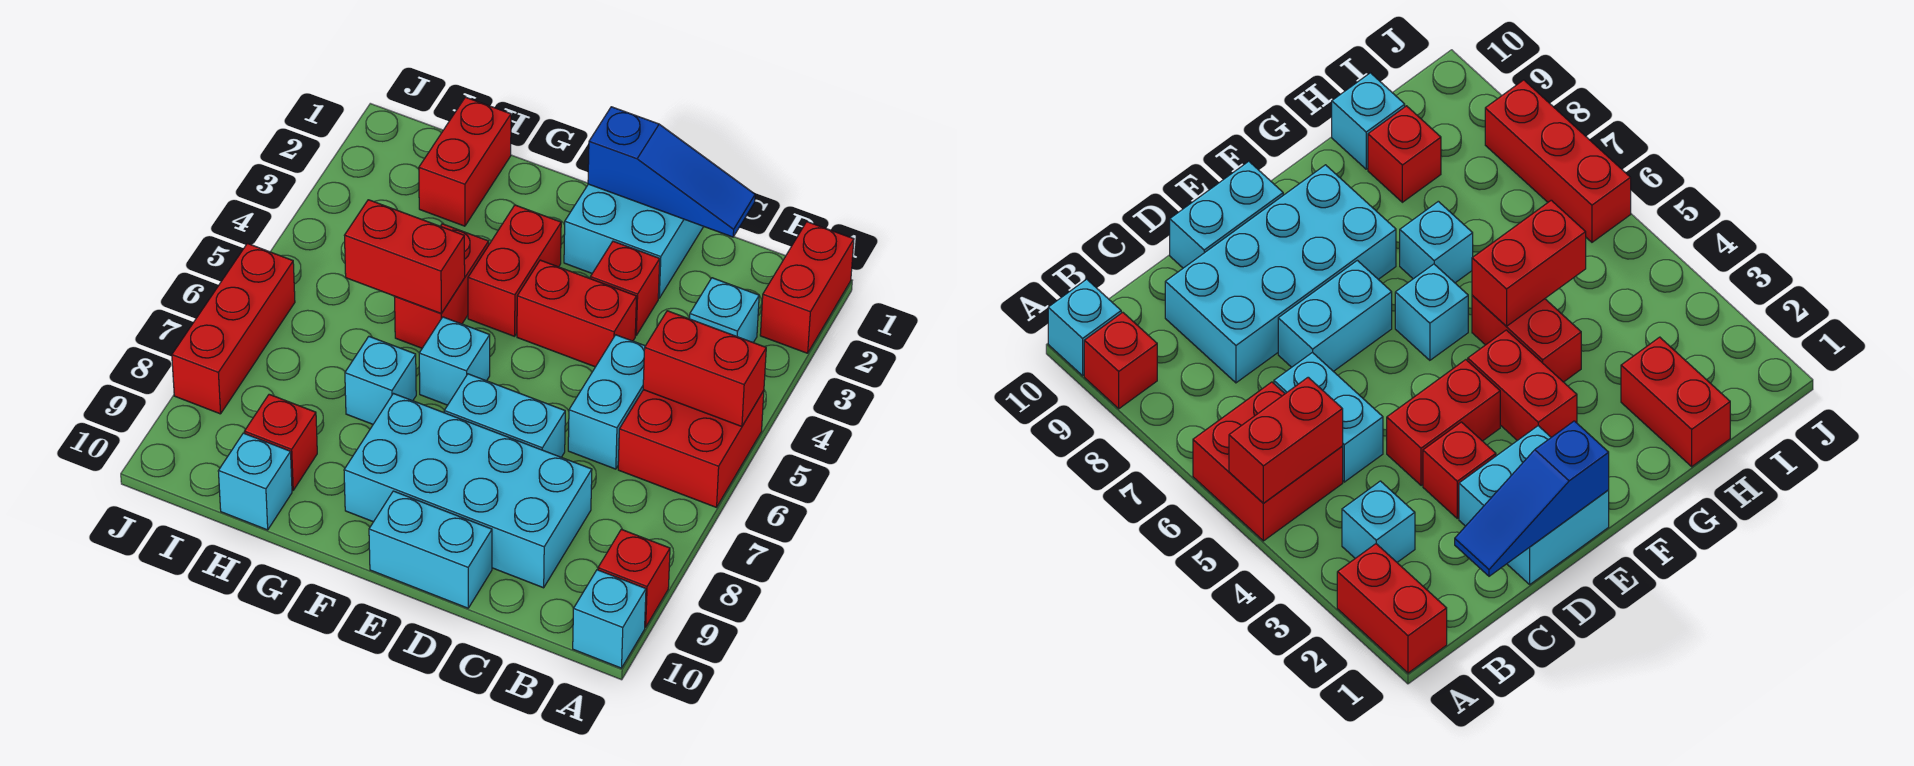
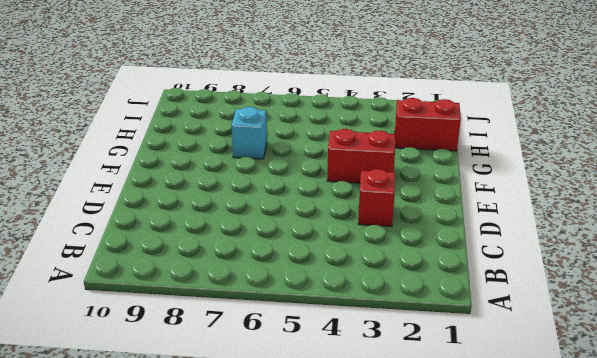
none -> red 1x2 brick [760,222,854,353]
none -> red 2x2 brick [618,390,764,507]
none -> red 1x1 brick [598,529,670,627]

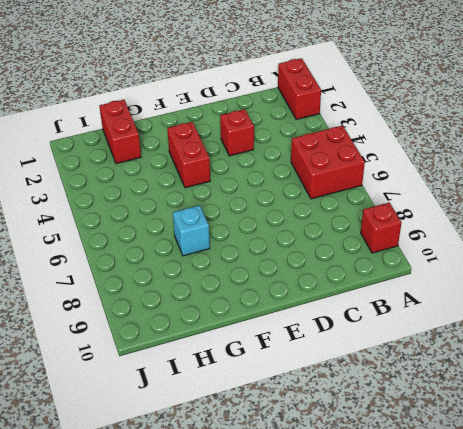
none -> cyan 1x1 brick [573,570,646,668]
none -> cyan 1x1 brick [690,278,759,343]
none -> cyan 1x2 brick [568,335,645,469]

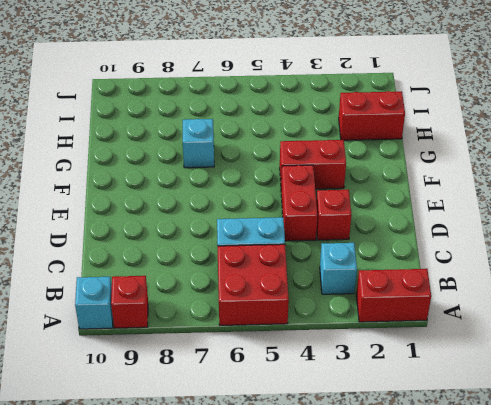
none -> cyan 2x4 brick [344,394,592,588]
none -> cyan 2x2 brick [564,184,704,298]
none -> cyan 1x2 brick [444,374,565,457]

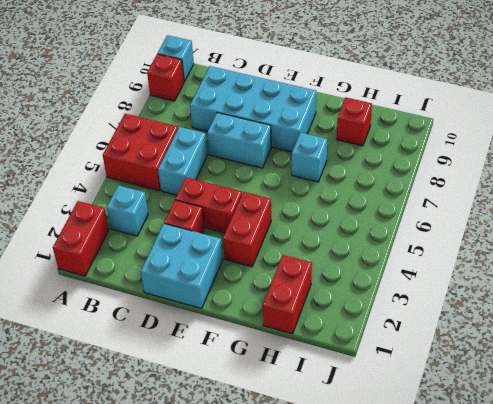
none -> cyan 1x2 brick [369,491,492,608]
none -> cyan 1x1 brick [419,317,490,405]
none -> red 1x2 brick [395,224,489,348]

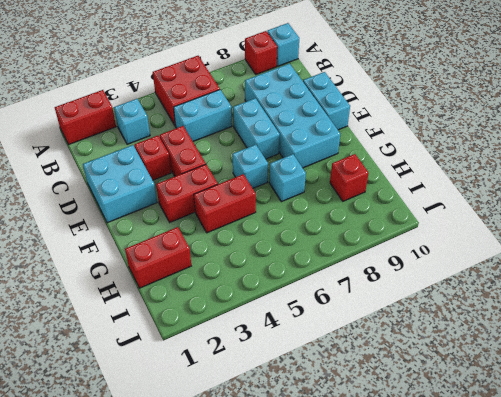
none -> cyan 1x1 brick [218,433,292,530]
none -> red 1x3 brick [172,243,295,414]
none -> red 1x2 brick [643,311,766,427]

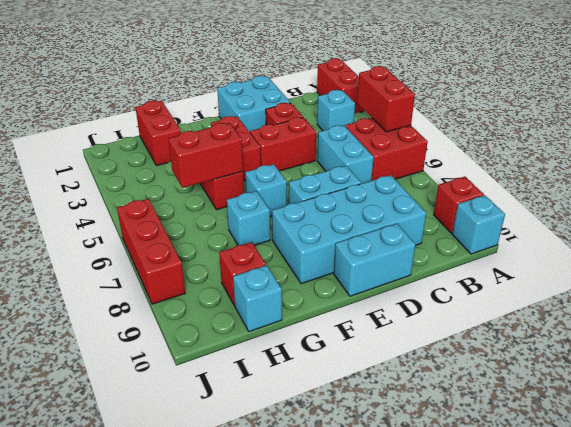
red 1x2 brick [357,66,415,132] -> red 1x2 brick turned to [643,311,766,427]
none -> blue 1x3 slope [588,107,755,237]

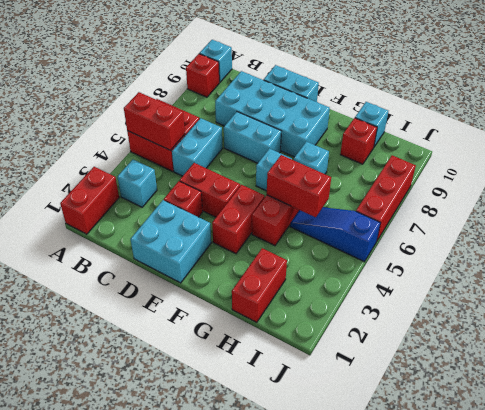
blue 1x3 slope [290,207,380,262] -> blue 1x3 slope moved to [588,107,755,237]

